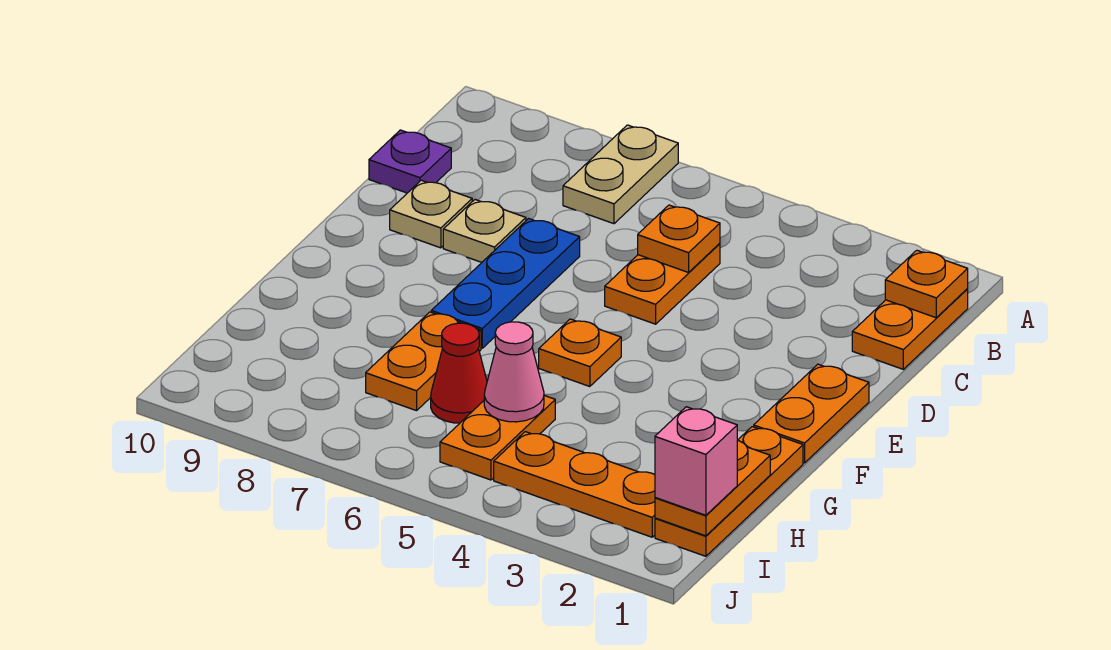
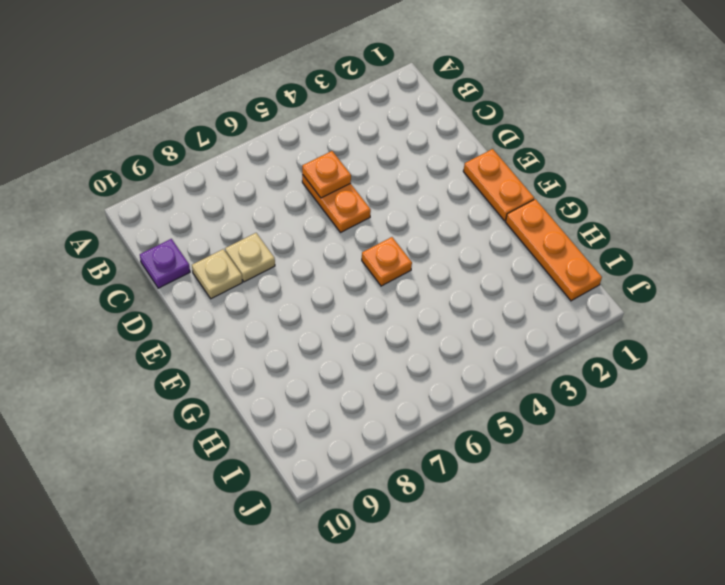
none -> tan 1x2 plate [563,125,678,224]
none -> orange 1x2 plate [852,289,968,369]
none -> blue 1x3 plate [431,219,580,348]

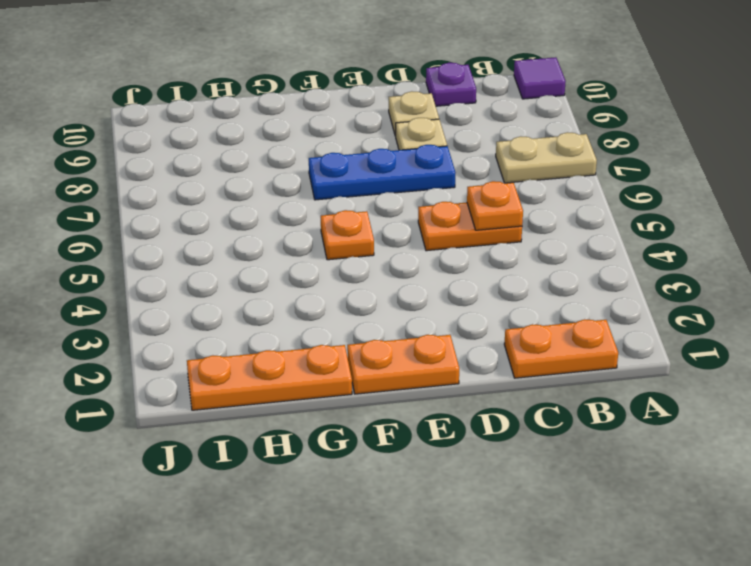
purple 1x1 tile [514,57,566,99] -> none
none -> orange 1x2 plate [366,312,481,411]
none -> orange 1x2 plate [440,396,555,480]
none -> red 1x1 cone [431,323,487,423]

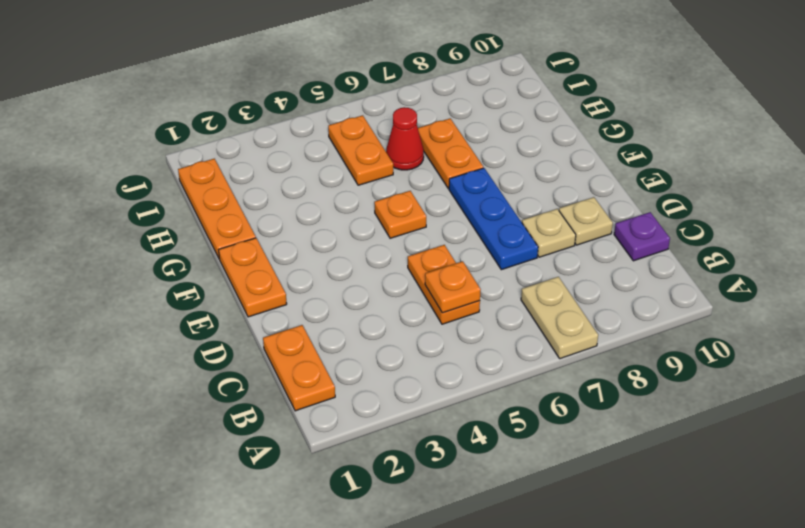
none -> orange 1x3 plate [494,432,655,537]
none -> orange 1x1 plate [885,250,968,318]
none -> orange 1x2 plate [655,440,770,536]

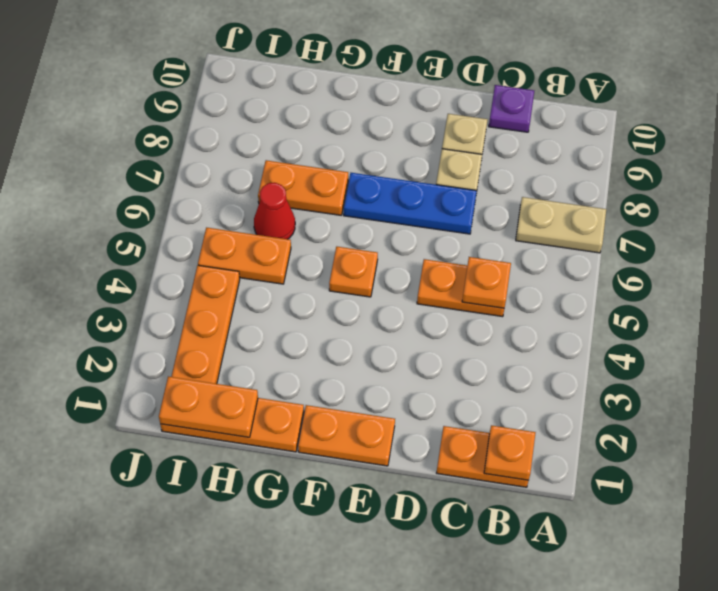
none -> pink 1x1 cone [484,322,544,422]
none -> pink 1x1 brick [655,407,737,515]

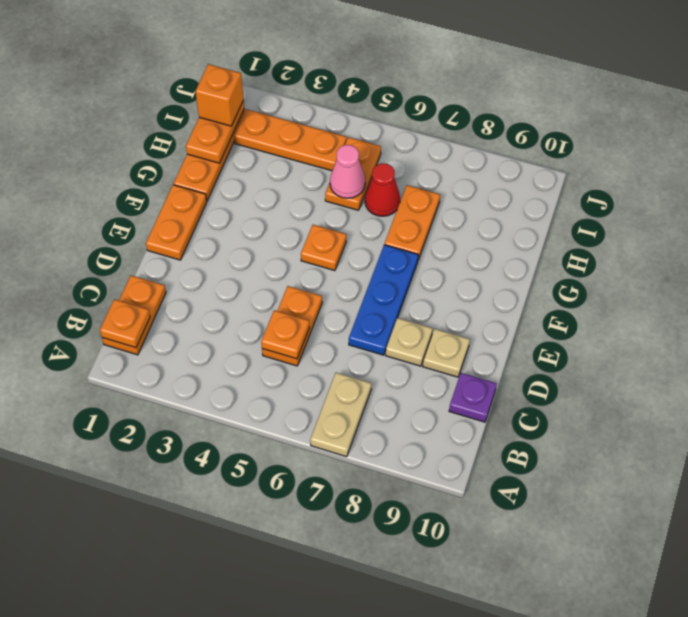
orange 1x1 brick [195,64,244,126] -> pink 1x1 brick [655,407,737,515]

